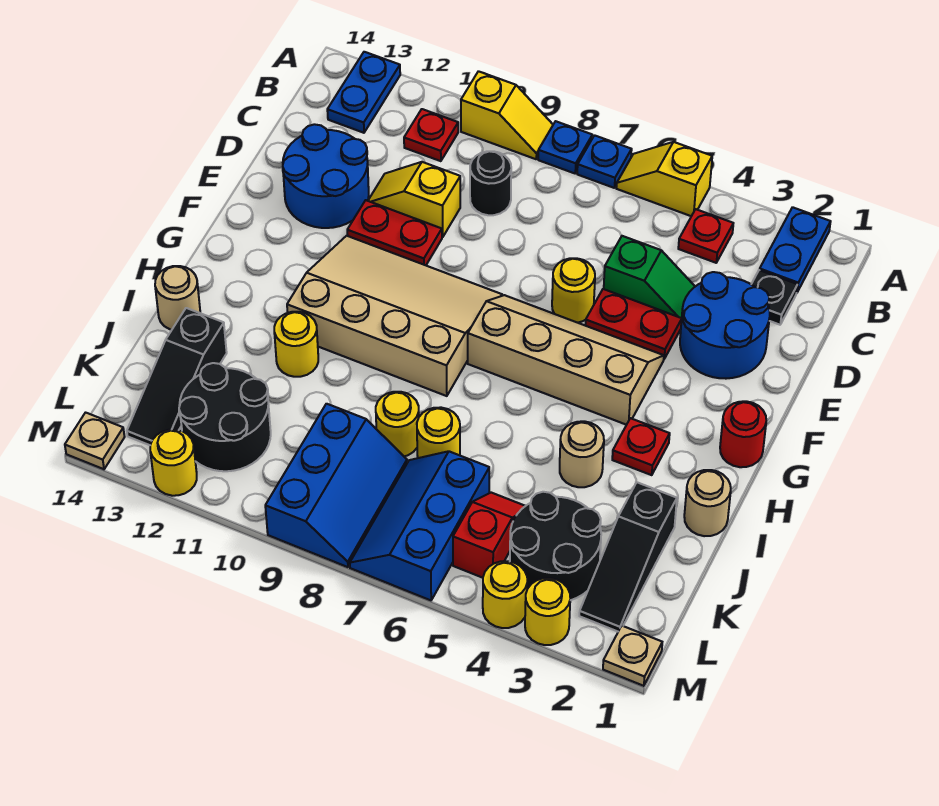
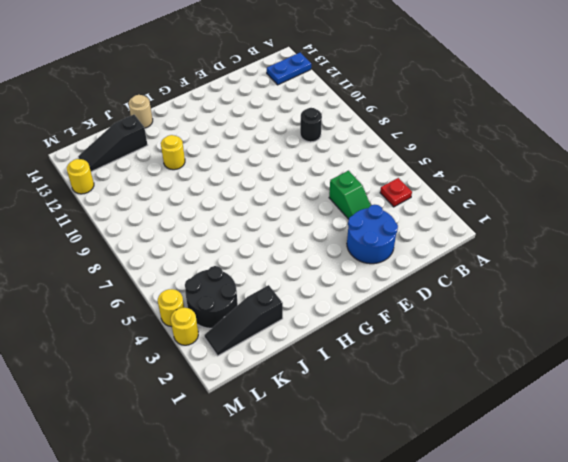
none -> blue 1x2 plate [760,207,831,292]
none -> yellow 1x2 slope [616,142,712,216]
none -> blue 1x1 plate [577,135,632,188]
none -> blue 1x1 plate [538,121,592,173]

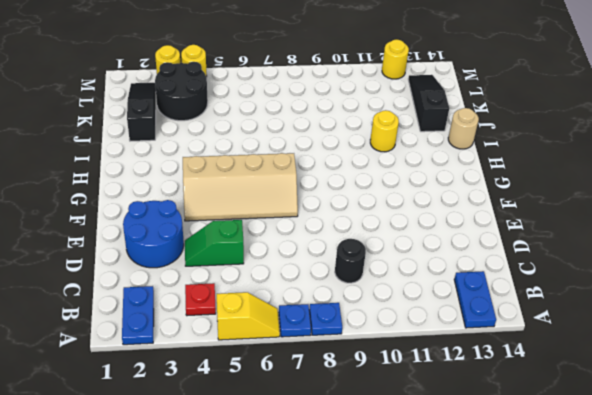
none -> yellow 1x2 slope [461,71,553,159]
none -> red 1x1 plate [404,109,458,161]
none -> black 1x1 plate [751,270,797,325]
none -> yellow 1x2 slope [368,162,460,237]

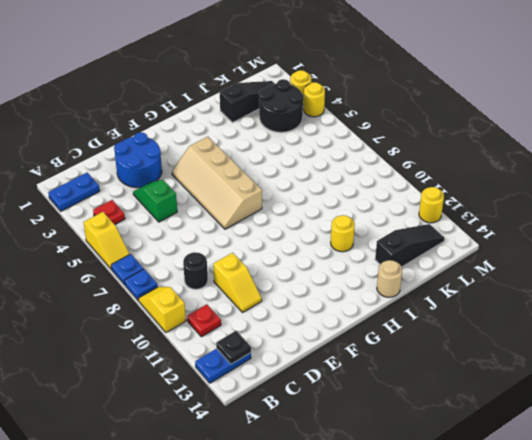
black 1x1 plate [216,331,251,364] -> black 1x1 plate moved to [751,270,797,325]
none -> blue 2x2 round brick [283,124,369,228]
none -> red 1x2 plate [585,289,682,359]
none -> yellow 1x1 round brick [552,258,595,323]
none -> red 1x2 plate [347,200,442,265]

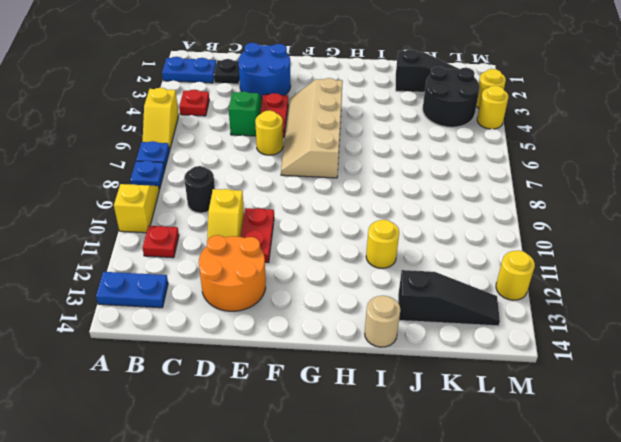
orange 2x2 round brick [199,235,266,311] -> blue 2x2 round brick [283,124,369,228]
none -> tan 3x4 slope [287,236,502,396]
none -> red 1x1 round brick [720,401,766,467]
none -> red 1x1 plate [612,418,670,475]
none -> tan 1x1 round brick [684,470,731,536]

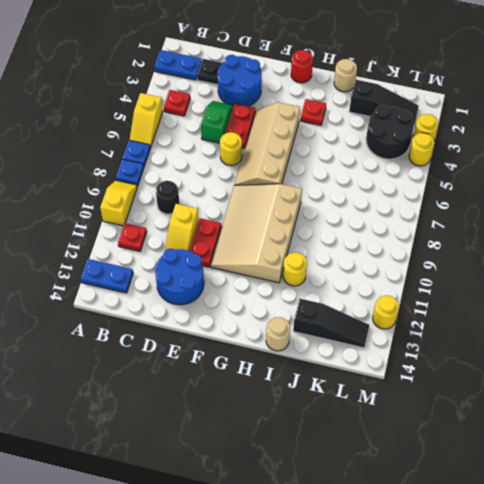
none -> tan 1x1 round brick [560,421,604,487]
none -> yellow 1x1 round brick [417,407,460,458]
none -> yellow 1x1 round brick [376,392,419,456]
none -> red 1x2 slope [453,493,525,578]

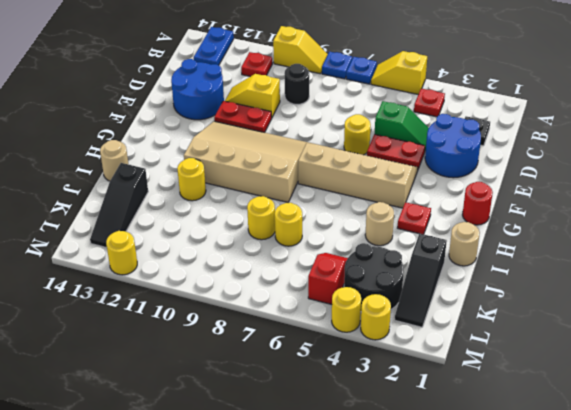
none -> blue 1x2 plate [760,207,831,292]
none -> blue 2x3 slope [350,451,489,600]
none -> blue 2x3 slope [265,404,407,567]
none -> black 2x2 round brick [179,363,271,471]

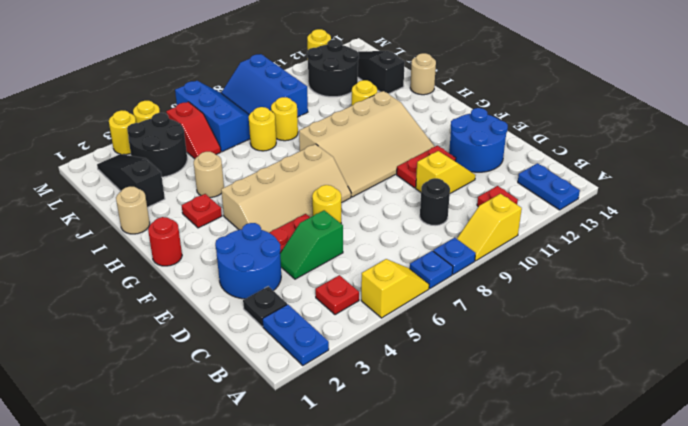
none -> tan 1x1 plate [603,626,662,686]
none -> tan 1x1 plate [65,413,125,469]

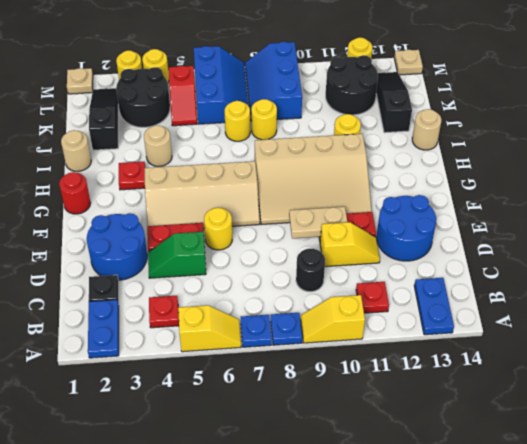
tan 1x2 plate [289,207,347,238] -> none

